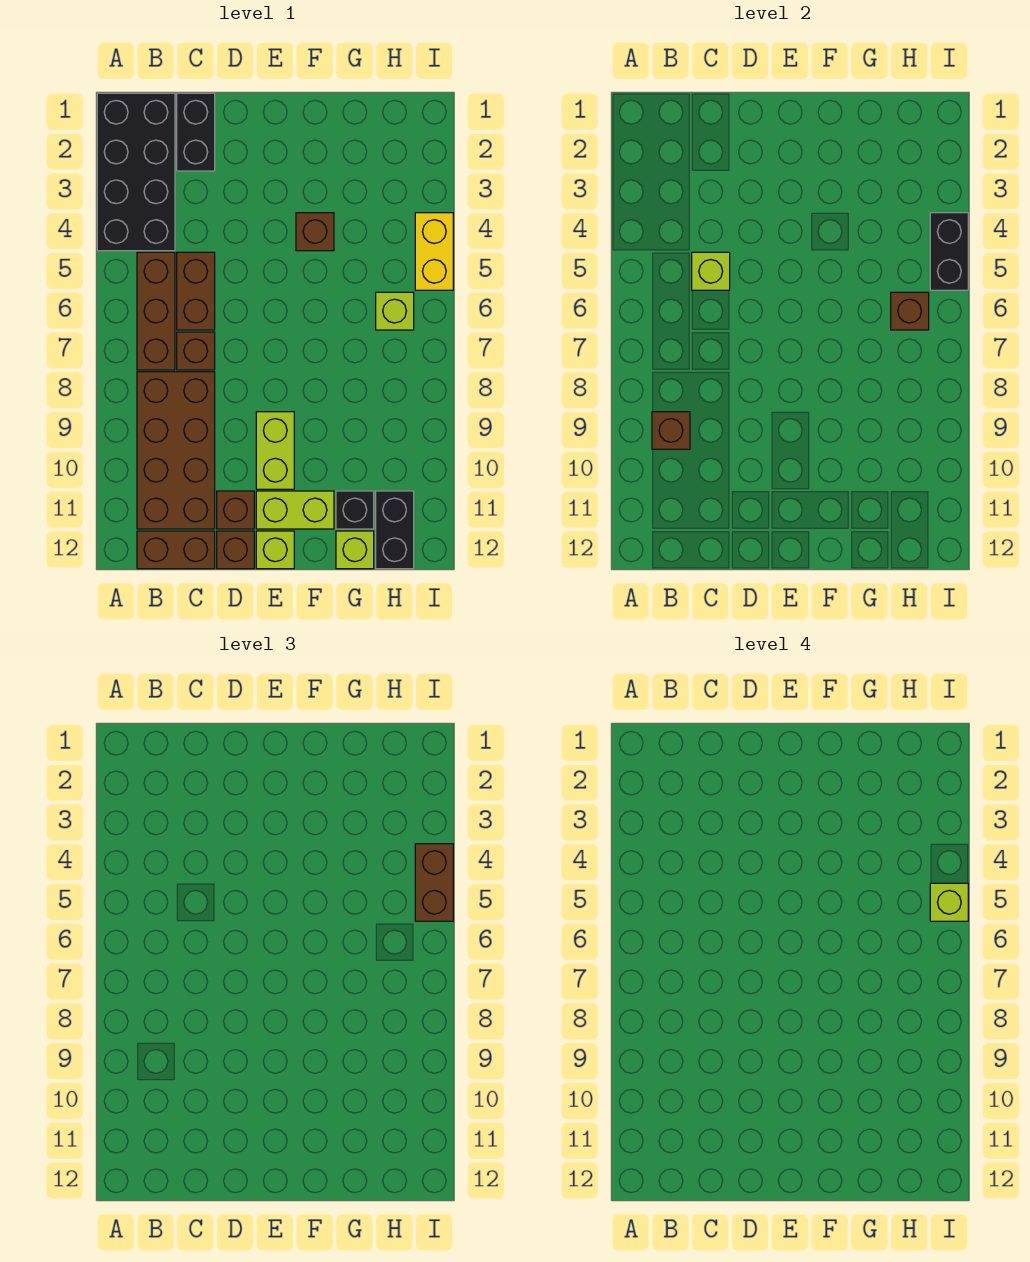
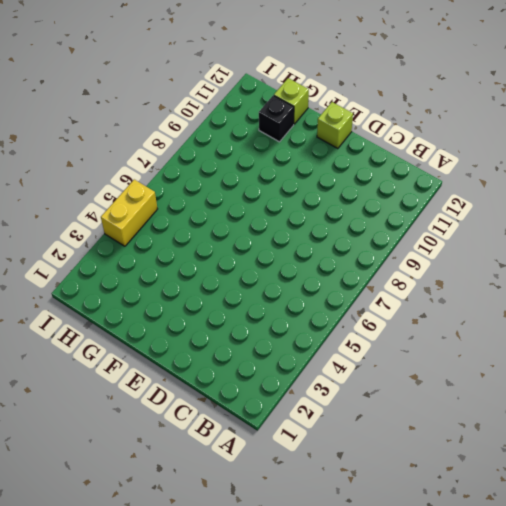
none -> black 2x4 brick [97,93,175,251]
none -> brown 1x3 brick [137,252,175,370]
none -> brown 2x4 brick [137,372,215,529]

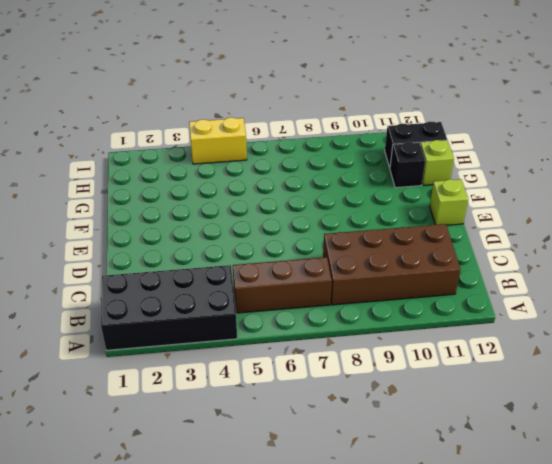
none -> brown 1x2 brick [137,531,215,569]
none -> black 1x2 brick [177,93,215,171]
none -> brown 1x2 brick [177,252,215,330]

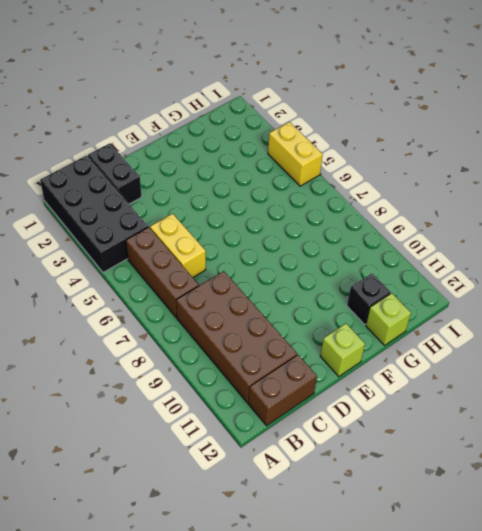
yellow 1x2 brick [150,214,206,277] -> brown 1x2 brick [177,252,215,330]
none -> brown 1x1 brick [177,332,215,370]
none -> brown 1x1 brick [217,491,254,529]
none -> brown 1x1 brick [217,531,254,569]

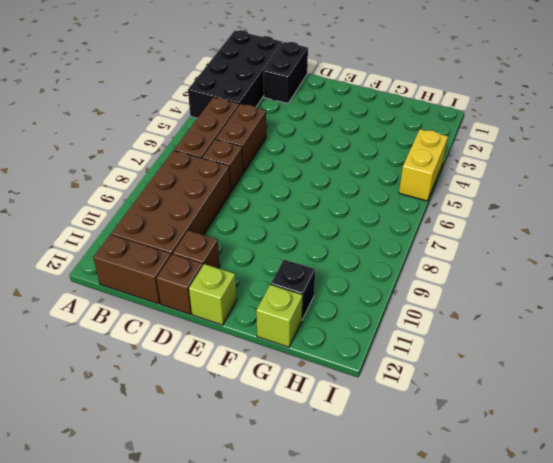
none -> lime 1x2 brick [256,412,294,489]
none -> lime 1x2 brick [256,491,334,529]
none -> brown 1x1 brick [296,213,334,251]

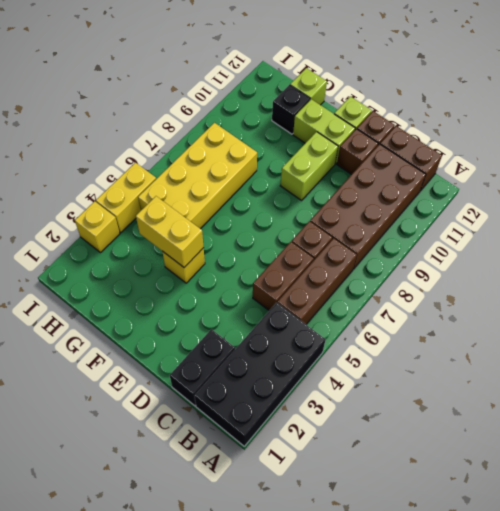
yellow 1x1 brick [162,248,205,283] -> brown 1x1 brick [296,213,334,251]
yellow 1x2 brick [136,196,204,267] -> none
yellow 2x4 brick [138,123,257,229] -> lime 1x1 brick [376,292,414,330]
yellow 1x1 brick [75,201,120,253] -> none
none -> black 1x2 brick [376,491,414,569]
none -> brown 1x1 brick [652,412,690,449]
none -> lime 1x1 brick [692,252,730,290]

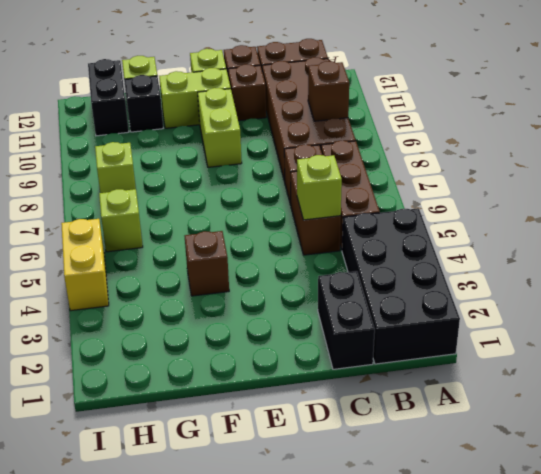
lime 1x1 brick [95,142,136,193] -> lime 1x1 brick moved to [930,883,968,921]
none -> brown 1x1 brick [891,292,929,330]
none -> black 1x2 brick [930,213,968,290]
none -> brown 1x2 brick [415,844,453,921]

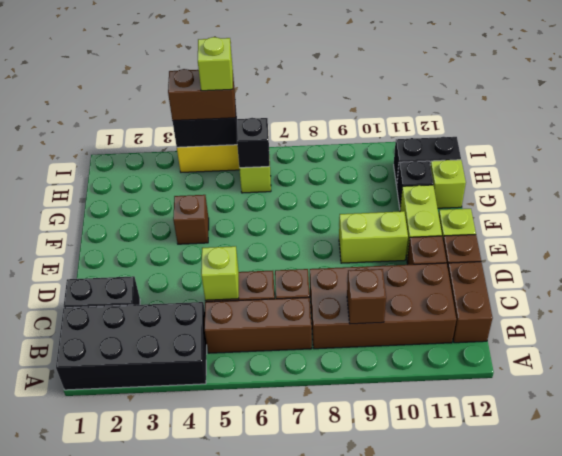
black 1x1 brick [237,118,270,168] -> brown 1x1 brick [891,292,929,330]

